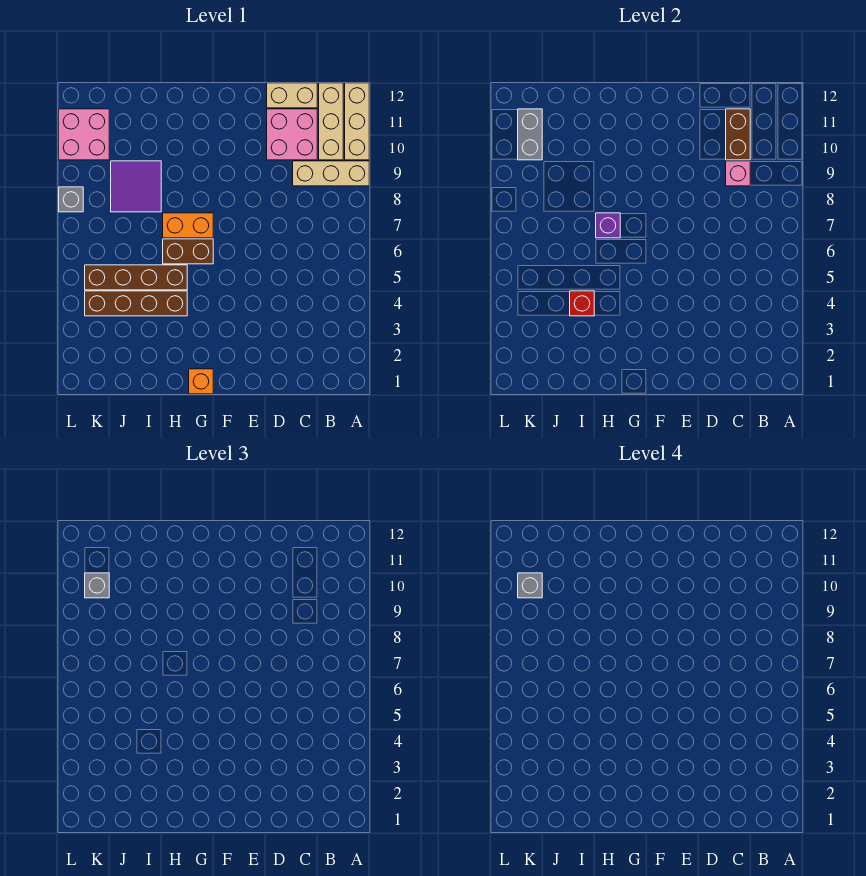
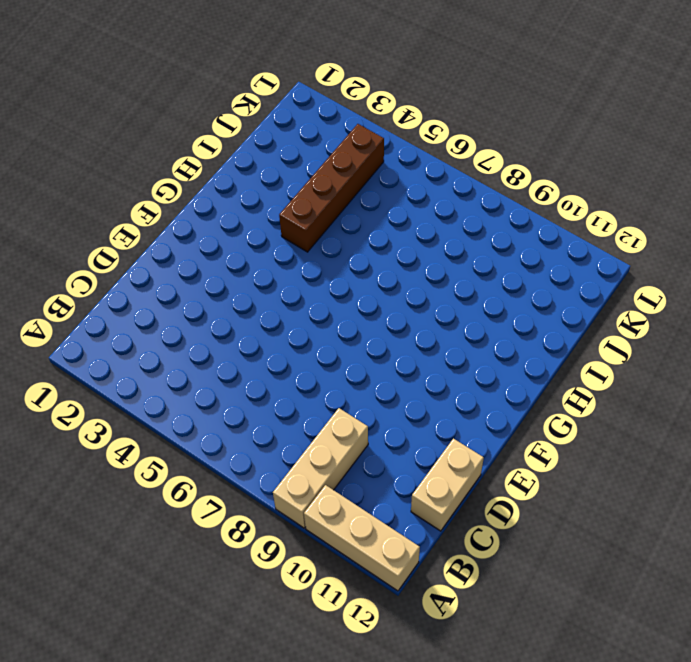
none -> tan 1x3 brick [319,83,343,160]
none -> pink 2x2 brick [267,109,317,160]
none -> orange 1x1 brick [189,369,213,394]

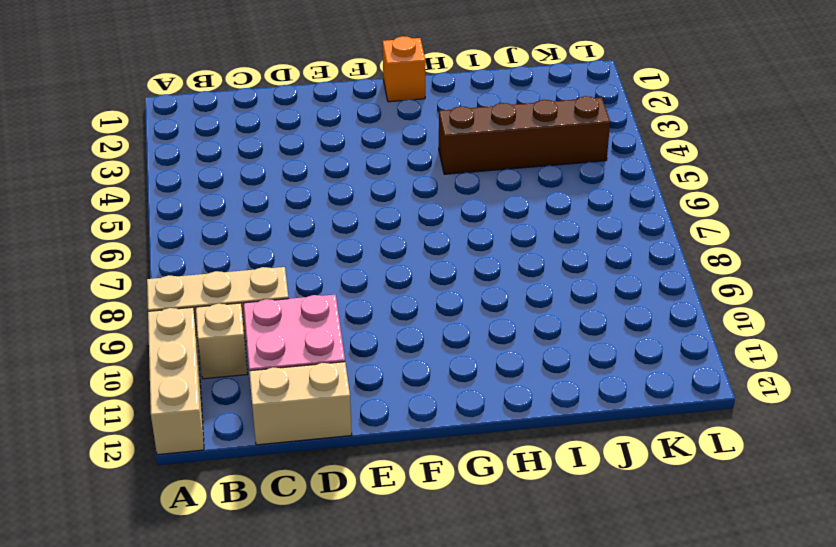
tan 1x1 brick [196,303,248,379] -> tan 1x3 brick [319,83,343,160]
none -> brown 1x2 brick [163,239,213,264]
none -> orange 1x2 brick [163,213,213,238]
none -> brown 1x4 brick [85,265,187,290]

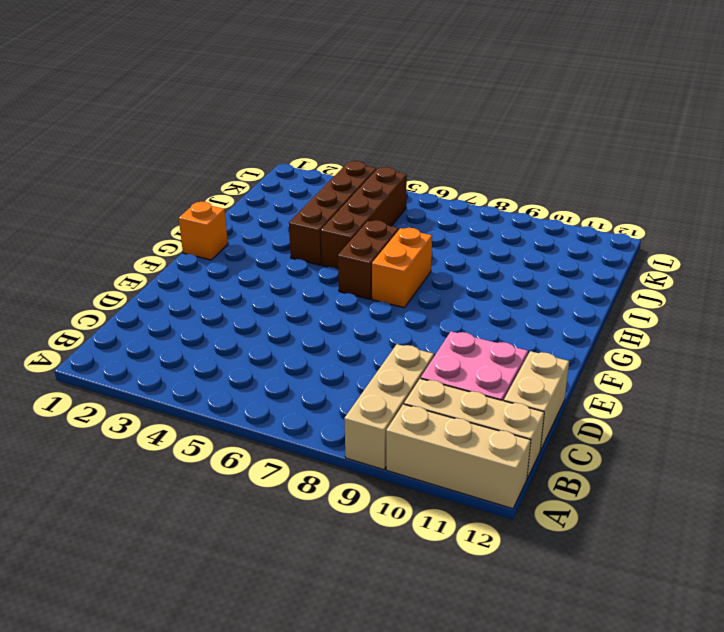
none -> purple 2x2 tile [111,161,161,212]
none -> pink 2x2 brick [59,109,109,160]
none -> grey 1x1 brick [59,187,83,212]

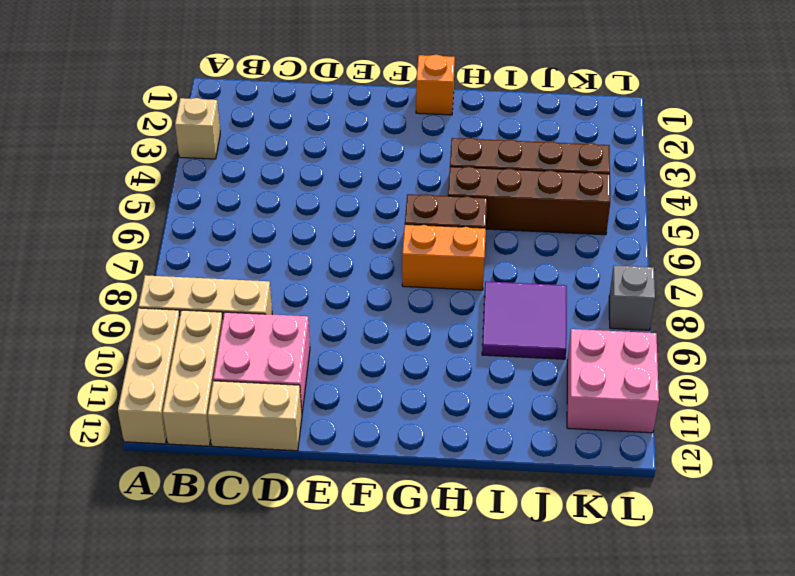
tan 1x1 brick [175,98,220,159] -> none
none -> pink 1x1 brick [726,161,750,186]
none -> brown 1x2 brick [726,109,750,160]
none -> purple 1x1 brick [596,213,620,238]

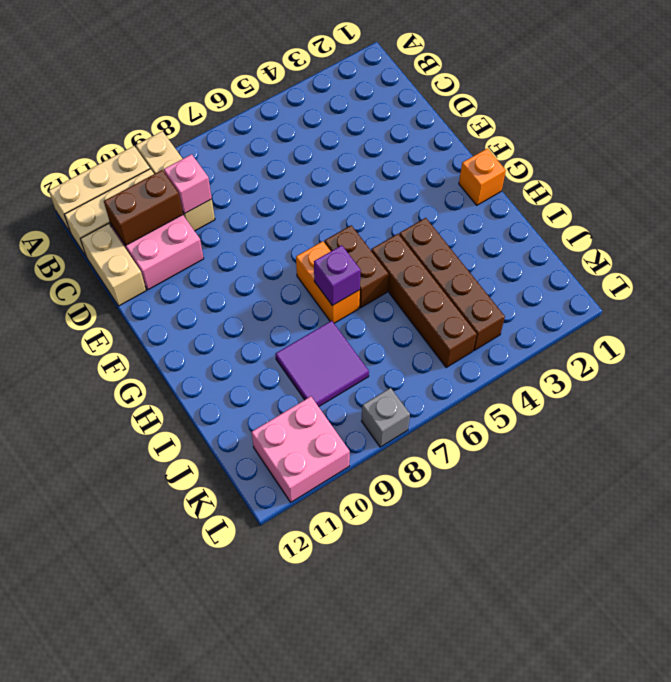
none -> red 1x1 brick [570,291,594,316]
none -> grey 1x2 brick [518,109,542,160]
none -> grey 1x1 brick [85,573,109,598]

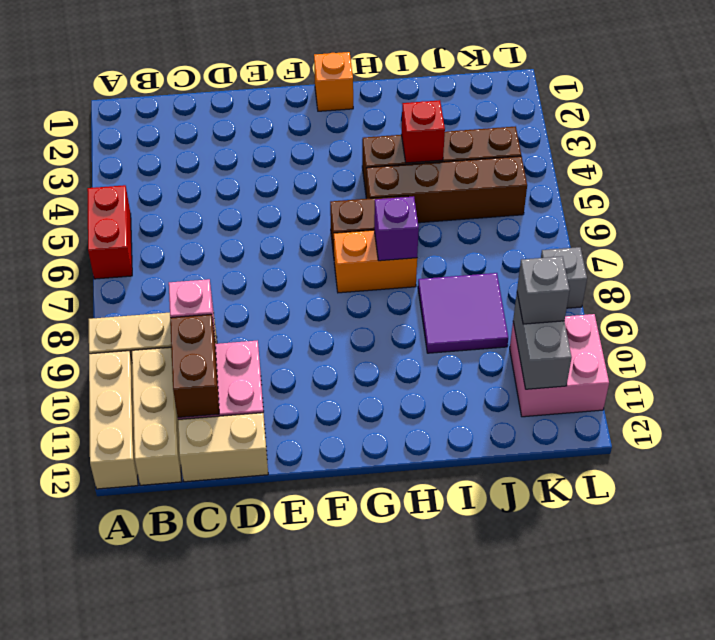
red 1x2 brick [87,185,132,279] -> none
none -> grey 1x1 brick [518,573,542,598]

